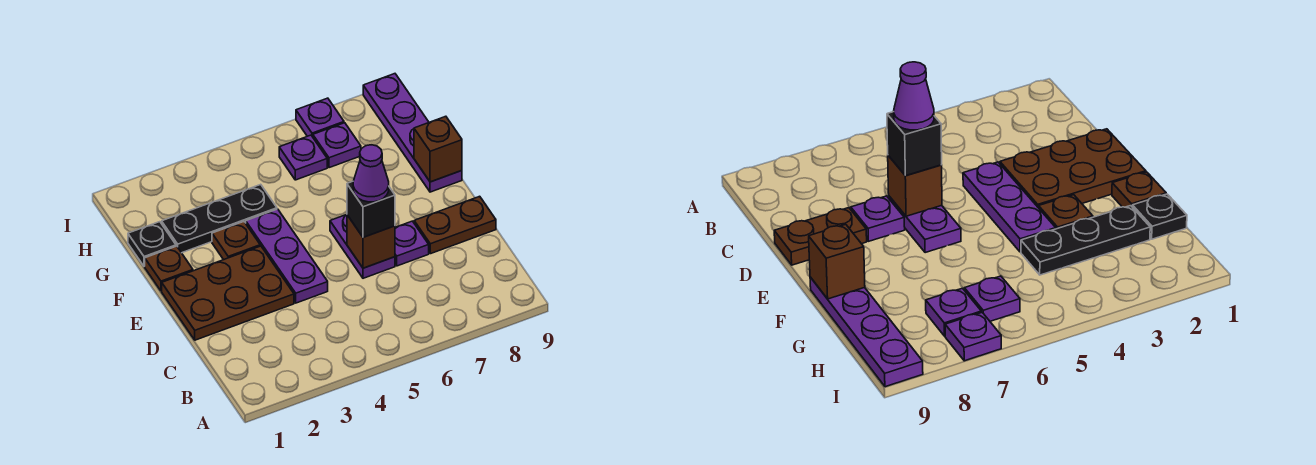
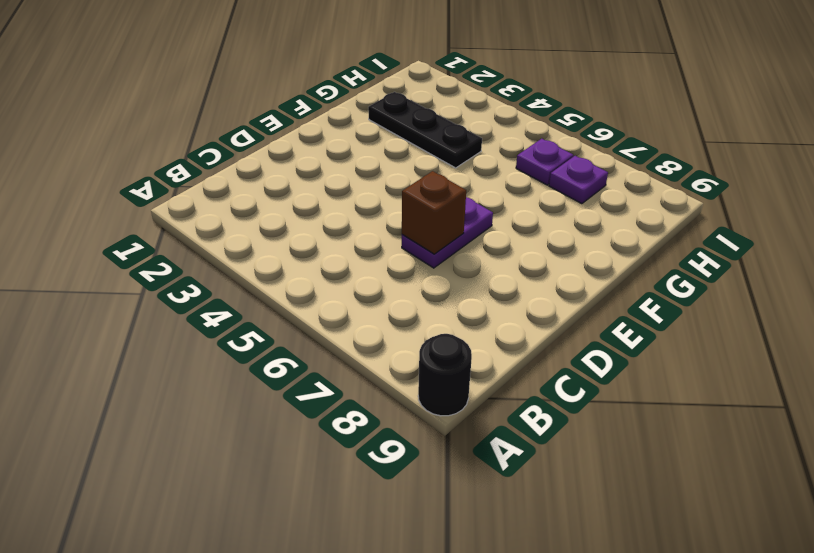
black 1x1 round brick [418,334,472,416] -> none
none -> brown 2x3 plate [162,246,294,340]
none -> purple 1x3 plate [246,209,328,303]
none -> purple 1x1 plate [395,221,429,266]

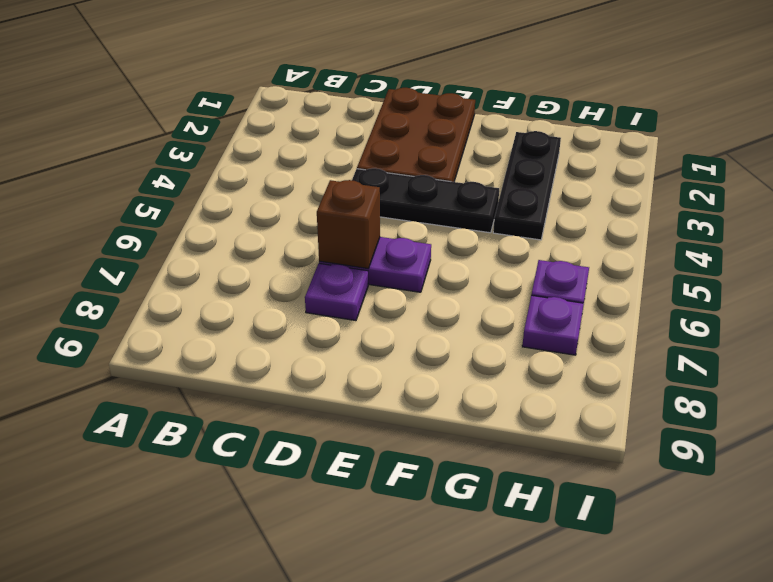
black 1x3 plate [352,168,499,233] -> purple 1x3 plate [246,209,328,303]
none -> brown 1x2 plate [414,196,496,254]
none -> brown 1x1 plate [145,246,193,291]
none -> brown 1x1 plate [212,222,260,260]

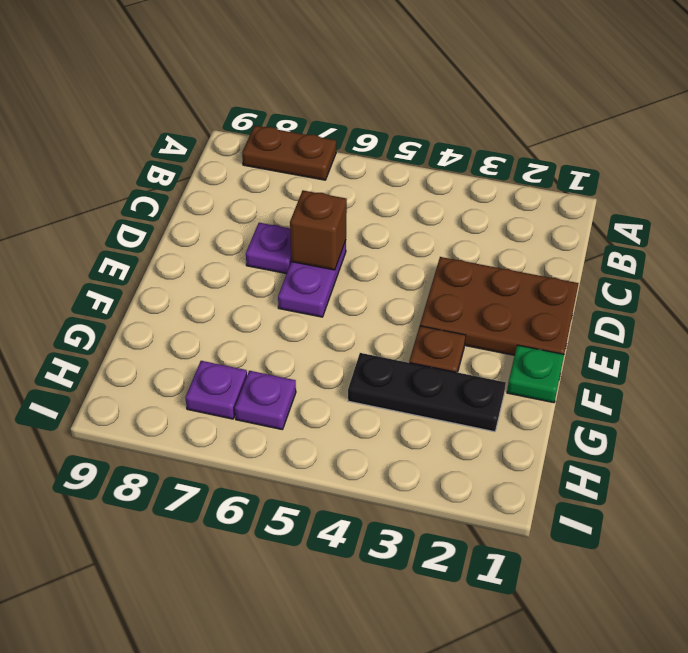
brown 1x2 plate [242,126,336,180] -> brown 1x2 plate moved to [414,196,496,254]
green 1x1 plate [507,345,564,403] -> brown 1x1 plate [145,246,193,291]
none -> purple 1x3 plate [246,209,328,303]
none -> purple 1x4 plate [363,74,462,192]
none -> black 1x1 plate [128,222,176,266]

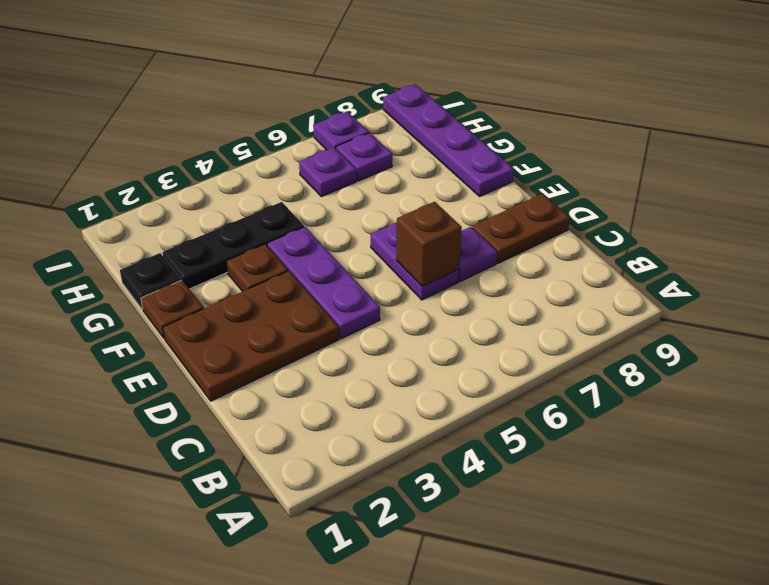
none -> brown 1x1 brick [414,116,462,182]
none -> black 1x1 brick [347,181,395,237]
none -> purple 1x1 cone [353,145,389,202]

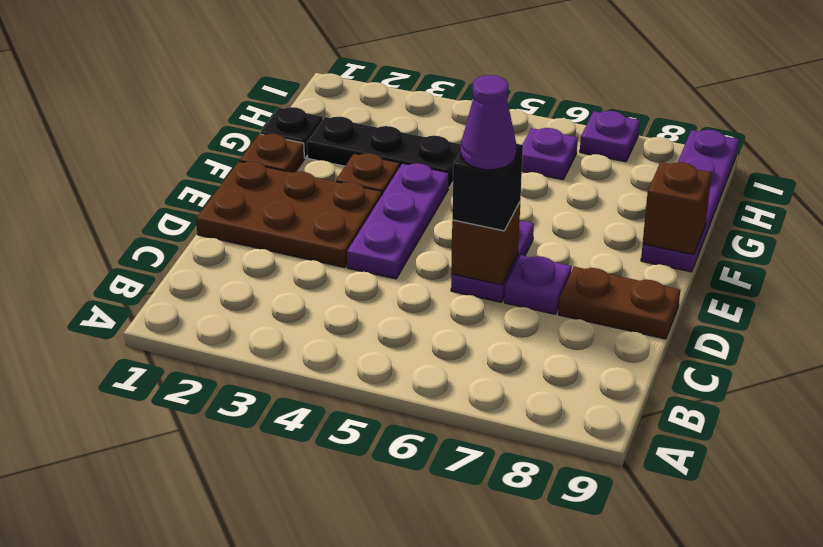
none -> purple 1x1 plate [313,123,361,168]

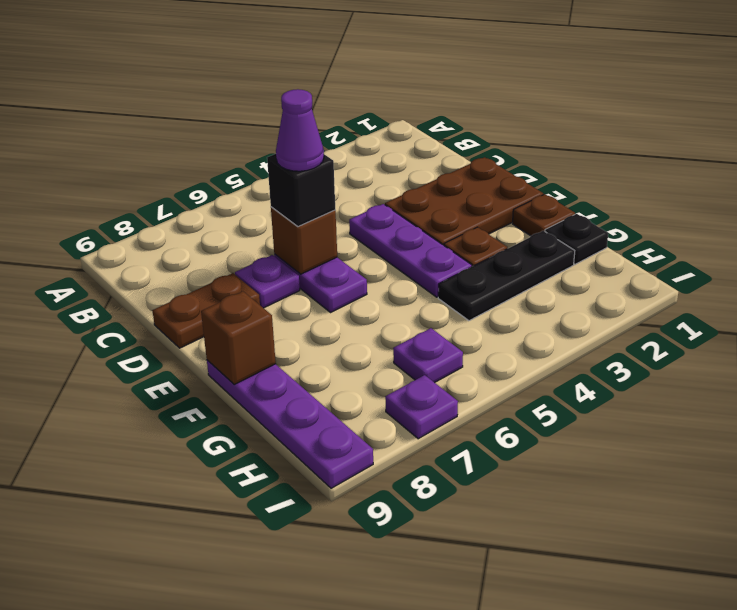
none -> purple 1x1 plate [313,123,361,168]

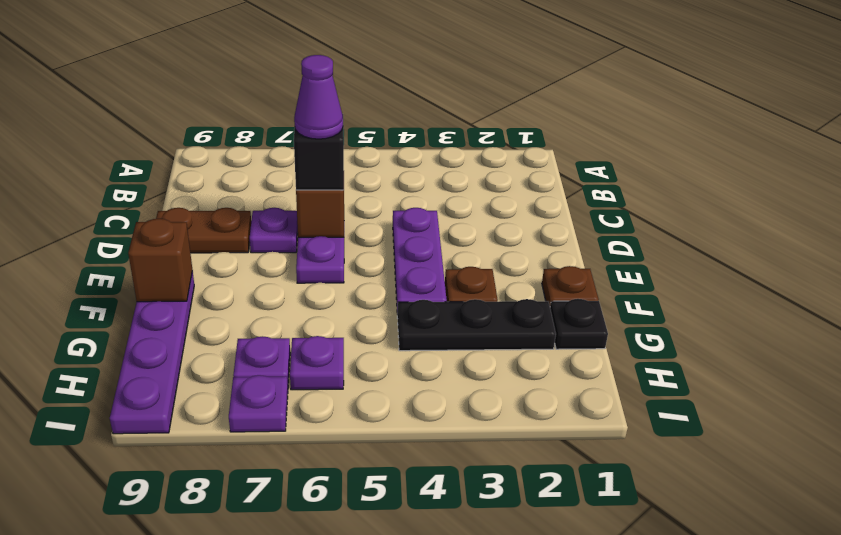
none -> brown 2x3 plate [162,246,294,340]

